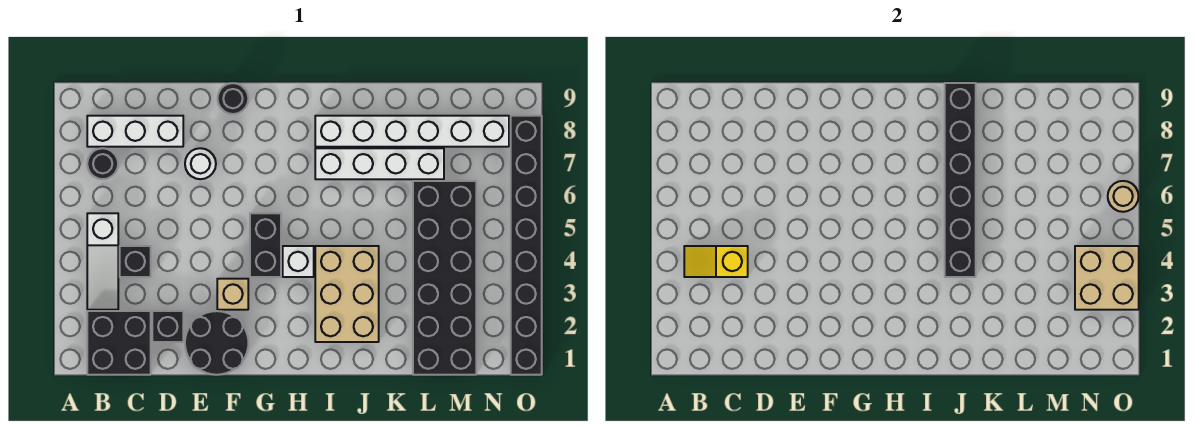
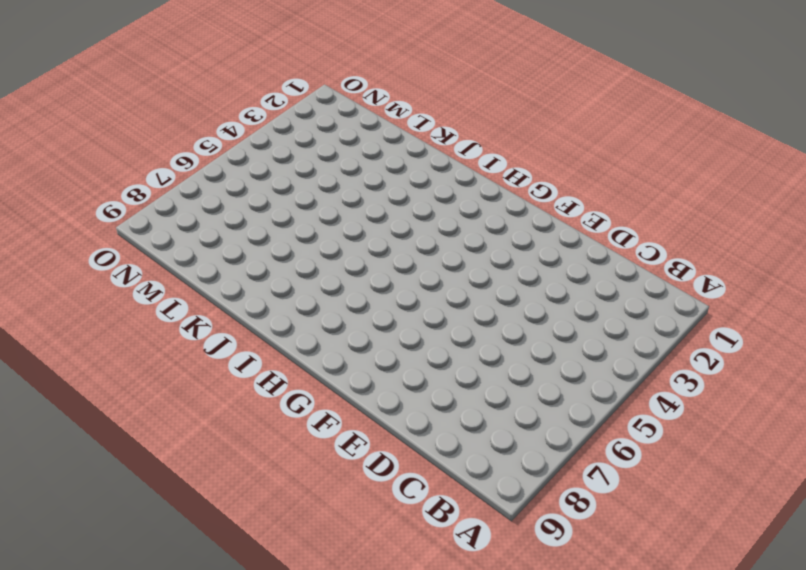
none -> black 2x2 brick [87,311,151,375]
none -> white 1x3 slope [87,213,118,310]
none -> black 1x1 round brick [87,148,118,179]

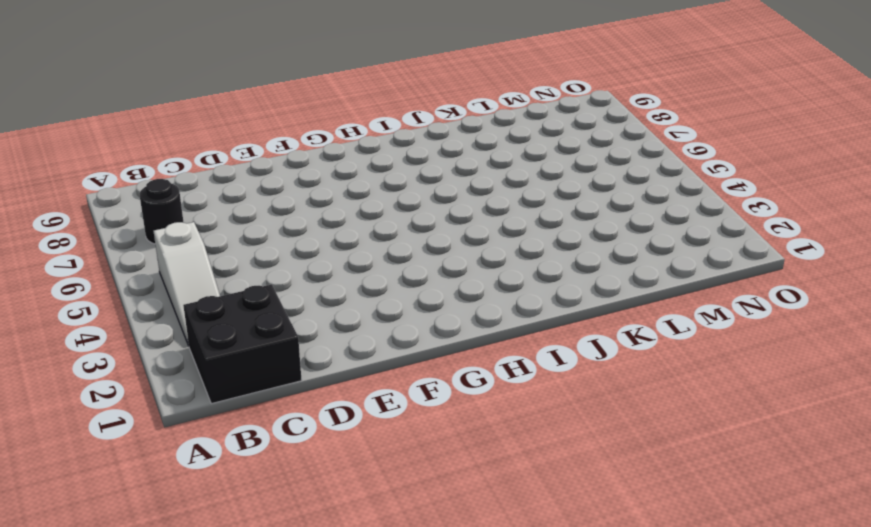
none -> white 1x3 brick [87,116,183,147]
none -> black 1x1 brick [120,246,151,277]
none -> black 1x1 brick [152,311,183,342]

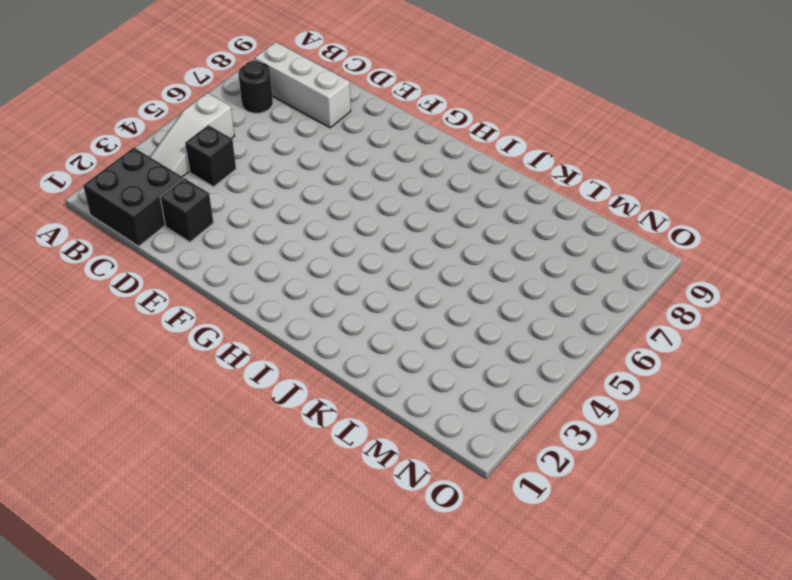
none -> black 2x2 round brick [185,311,248,375]
none -> white 1x1 round brick [185,148,216,179]
none -> tan 1x1 brick [217,279,248,310]

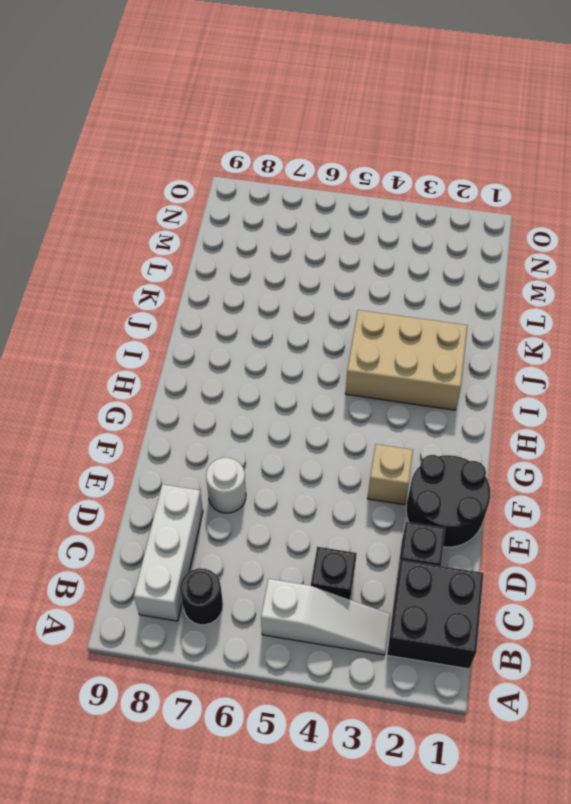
none -> black 1x1 round brick [218,83,248,114]
none -> black 1x2 brick [250,213,281,277]
none -> white 1x1 brick [283,246,314,277]

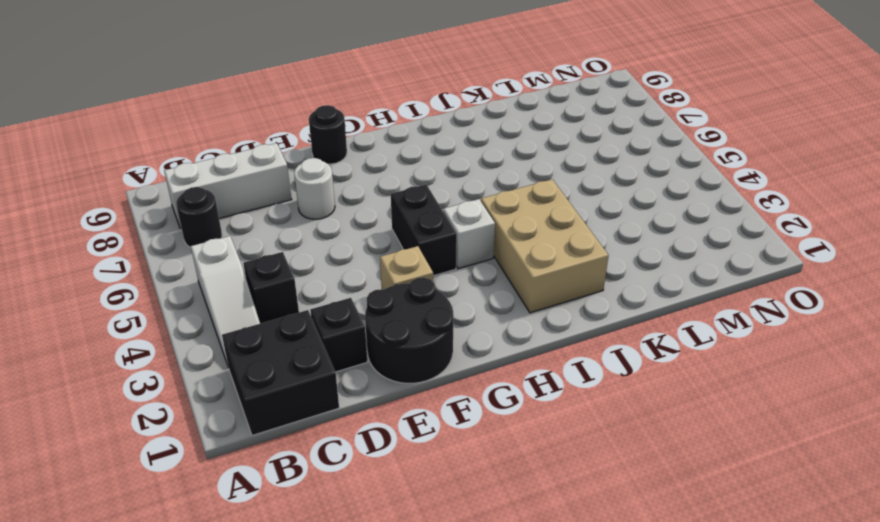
none -> white 1x4 brick [315,148,444,179]
none -> white 1x6 brick [315,116,509,147]
none -> black 2x6 brick [413,181,476,375]

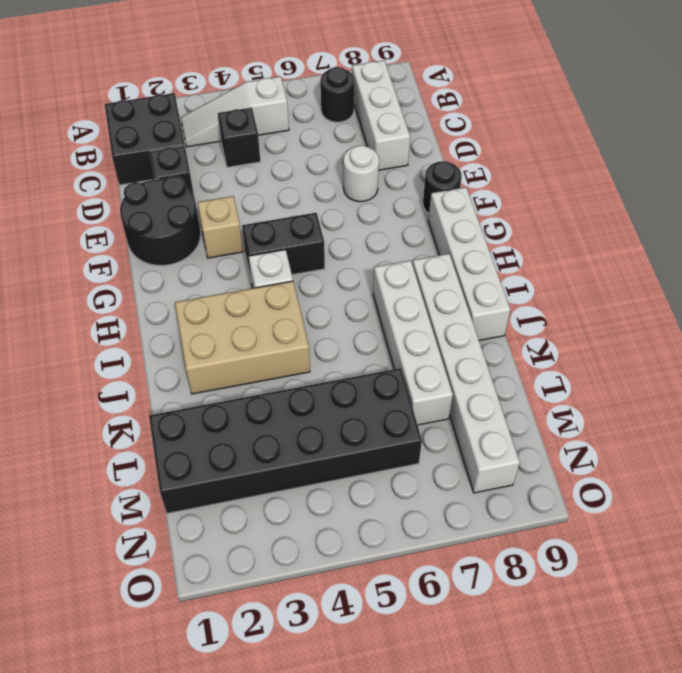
white 1x4 brick [428,187,510,340] -> none
none -> black 1x8 brick [511,116,542,375]
none -> yellow 1x2 slope [684,246,748,277]
none -> black 1x6 brick [945,83,976,277]

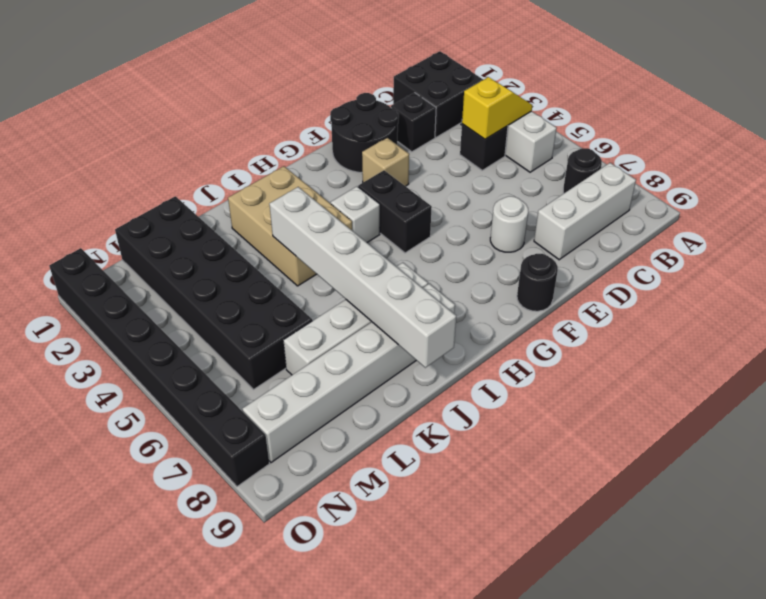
white 1x6 brick [269,187,456,368] -> black 1x6 brick [945,83,976,277]
none -> tan 2x2 brick [1075,246,1139,310]
none -> tan 1x1 round brick [1108,181,1139,212]

